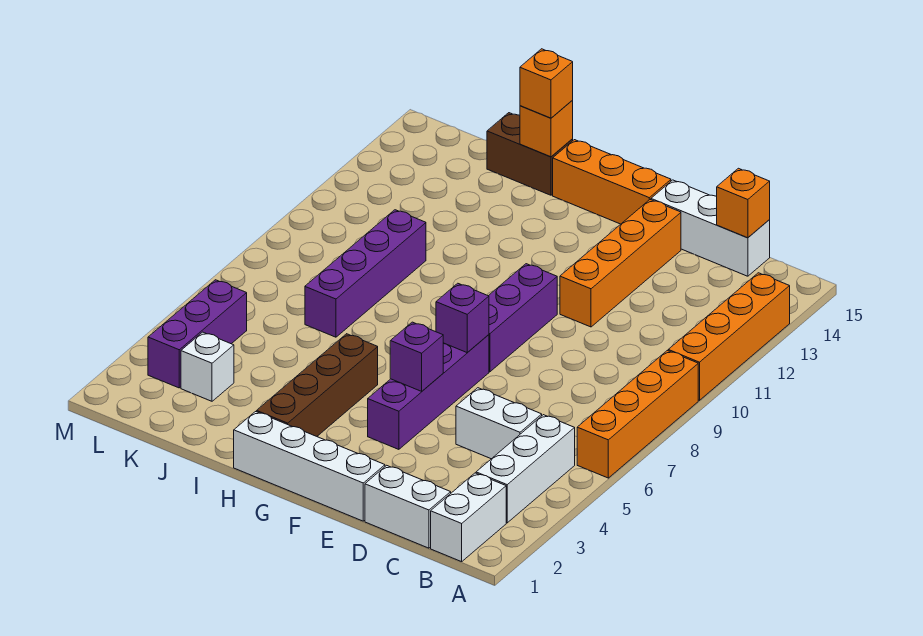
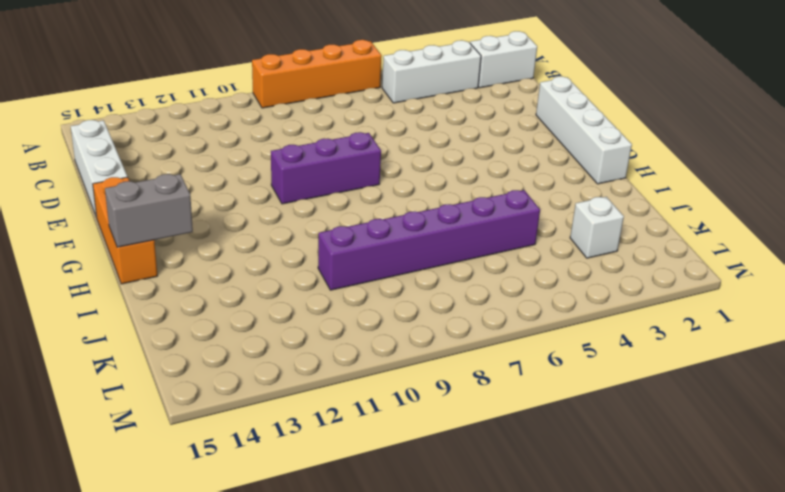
grey 1x2 brick [105,174,193,247] -> none
purple 1x6 brick [318,190,540,290] -> purple 1x4 brick [305,210,426,337]
none -> orange 1x4 brick [668,273,790,400]
none -> white 1x2 brick [365,465,451,548]
none -> white 1x2 brick [456,388,542,459]

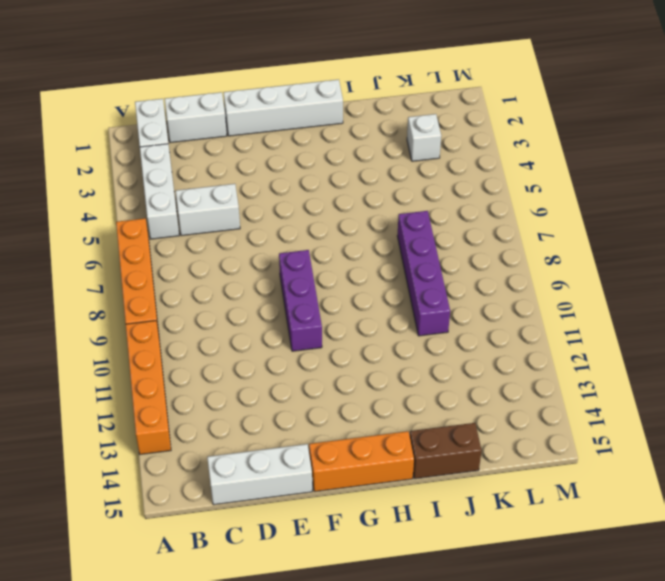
none -> orange 1x4 brick [560,200,681,327]
none -> purple 1x4 brick [368,335,489,449]
none -> brown 1x4 brick [257,334,378,436]

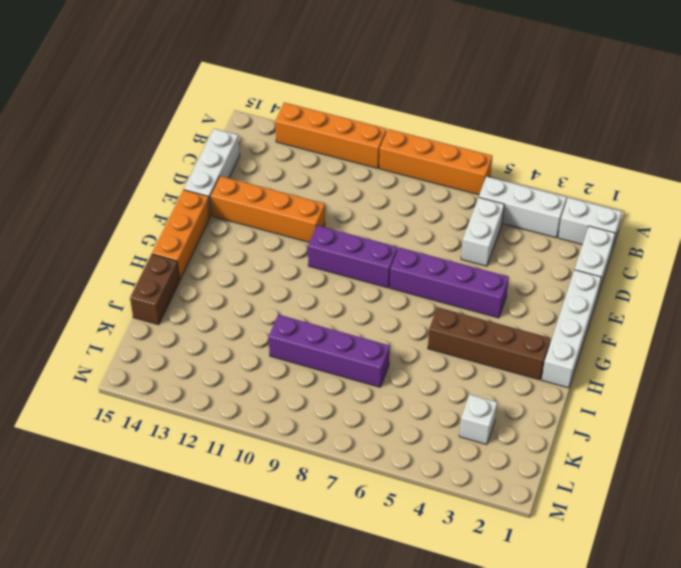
none -> purple 1x3 brick [148,280,247,388]
none -> orange 1x1 brick [717,168,770,238]
none -> purple 1x1 brick [390,322,443,391]

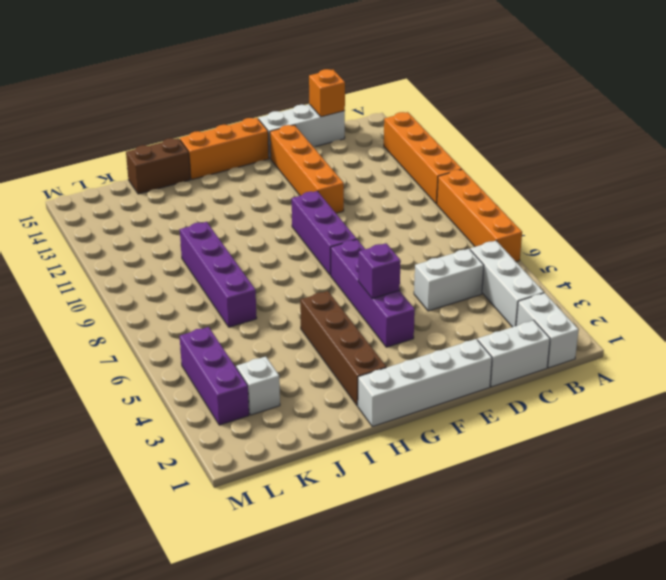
none -> purple 1x1 brick [436,283,489,353]
none -> orange 1x1 brick [520,100,573,157]
none -> orange 1x1 brick [520,49,573,118]

